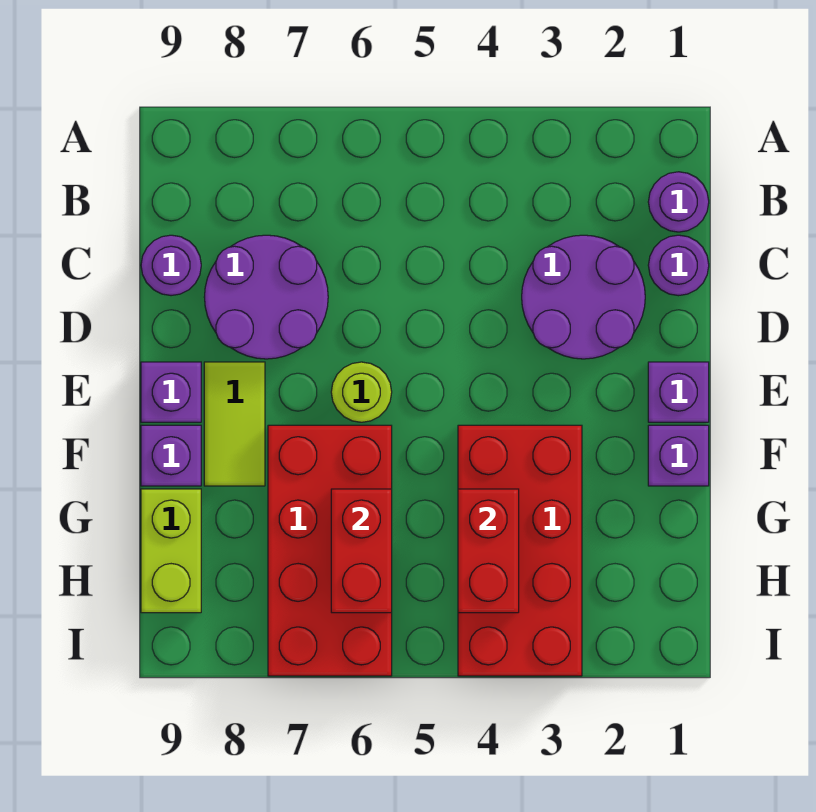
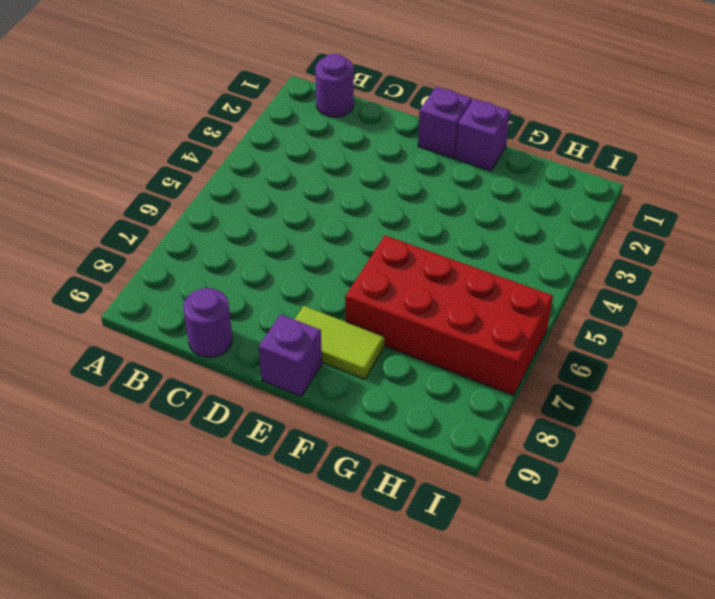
none -> purple 1x1 round brick [648,235,709,296]
none -> purple 2x2 round brick [522,235,645,359]
none -> purple 2x2 round brick [204,235,328,359]

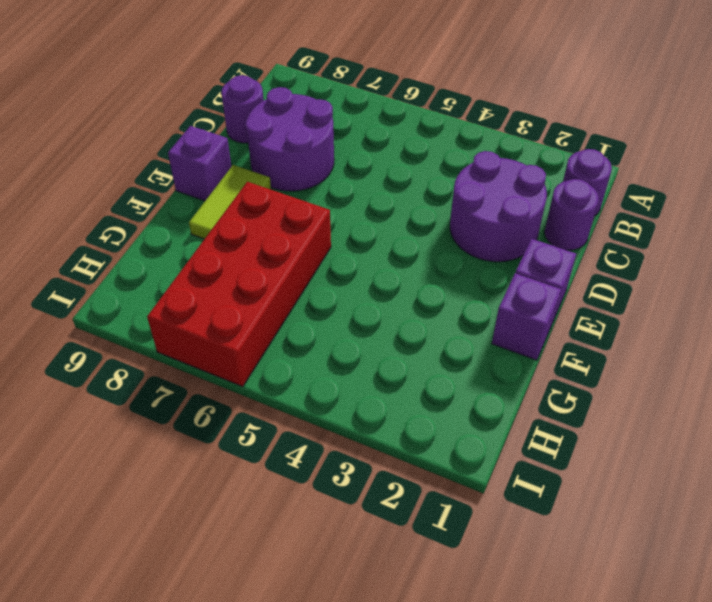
none -> lime 1x1 round brick [331,362,392,422]
none -> red 2x4 brick [458,425,582,676]
none -> purple 1x1 brick [141,425,201,486]

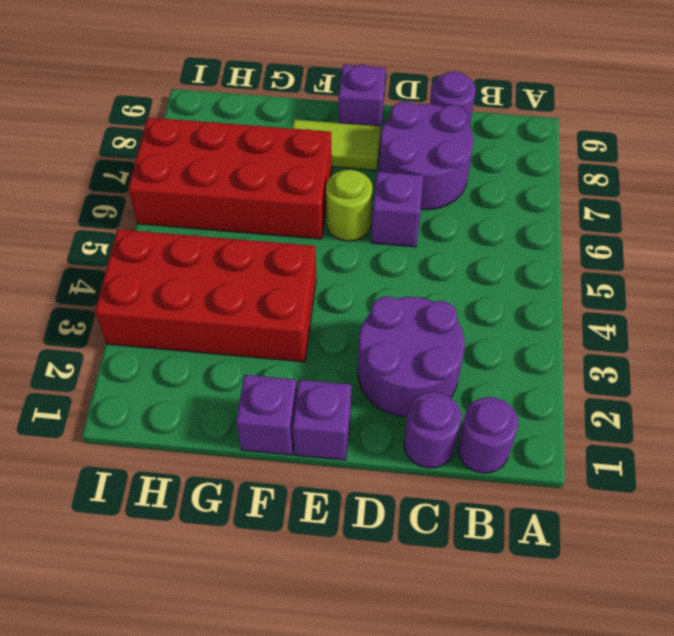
purple 1x1 brick [371,172,423,247] -> purple 1x1 brick moved to [141,425,201,486]
none -> lime 1x2 brick [141,489,201,613]
none -> red 1x2 brick [458,489,519,613]
none -> red 1x2 brick [331,489,392,613]

